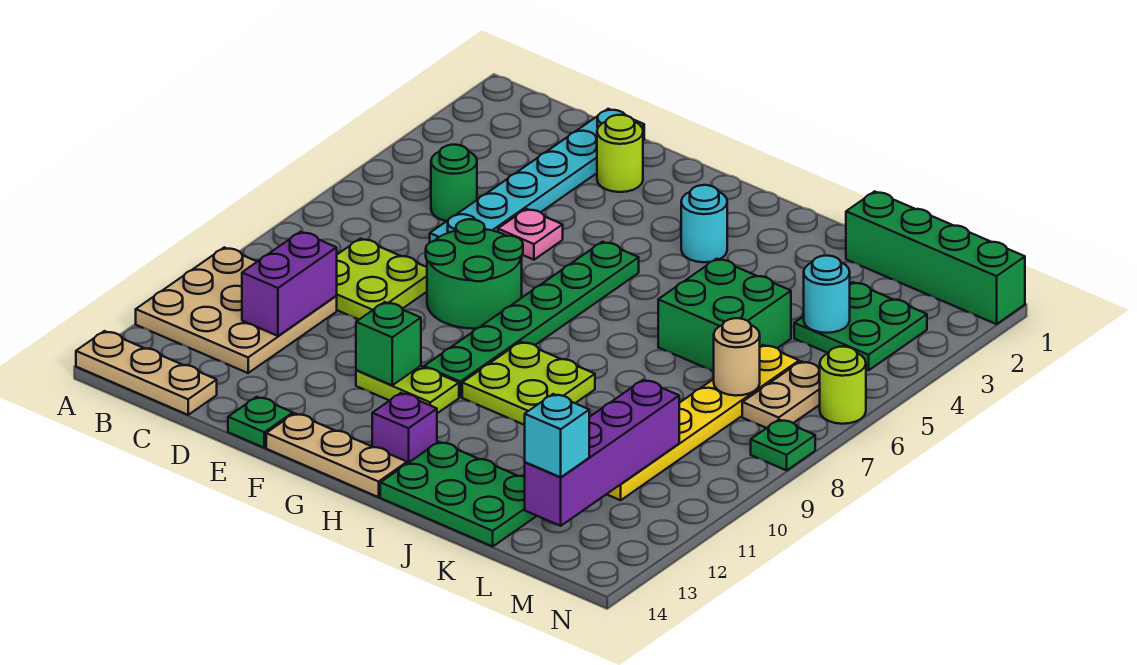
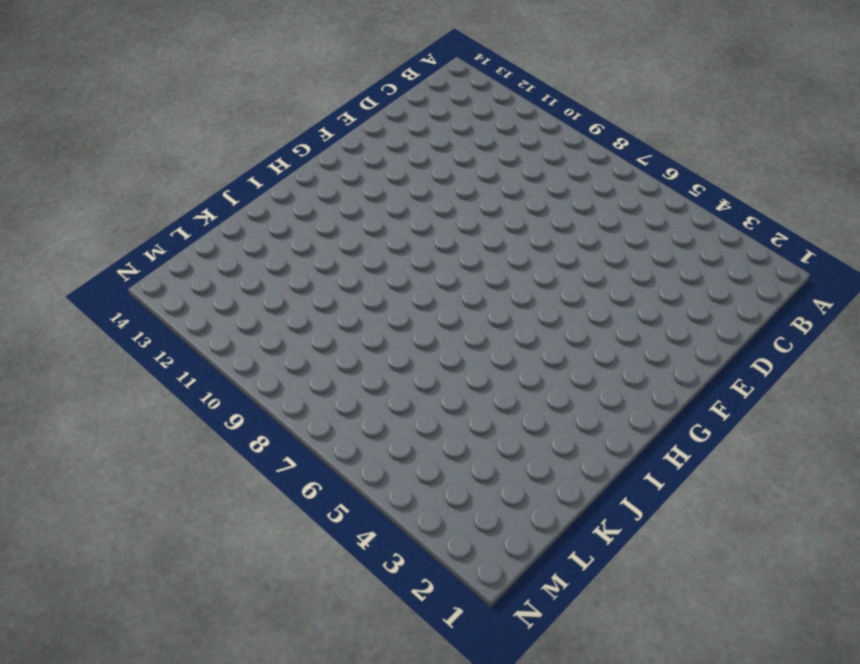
none -> tan 3x3 plate [136,247,337,373]
none -> tan 1x3 plate [76,331,217,415]
none -> green 1x1 round brick [431,145,477,221]

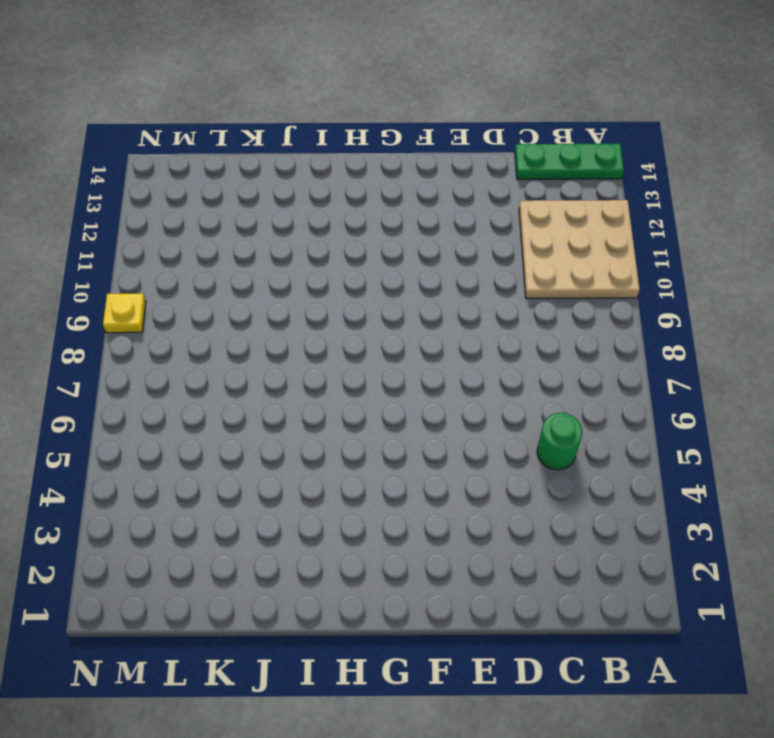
green 1x3 plate [515,144,624,179] -> tan 1x3 plate [76,331,217,415]
yellow 1x1 plate [103,294,146,333] -> none
none -> lime 2x2 plate [337,239,427,319]
none -> cyan 1x6 plate [430,109,644,242]
none -> lime 1x1 round brick [597,115,643,192]

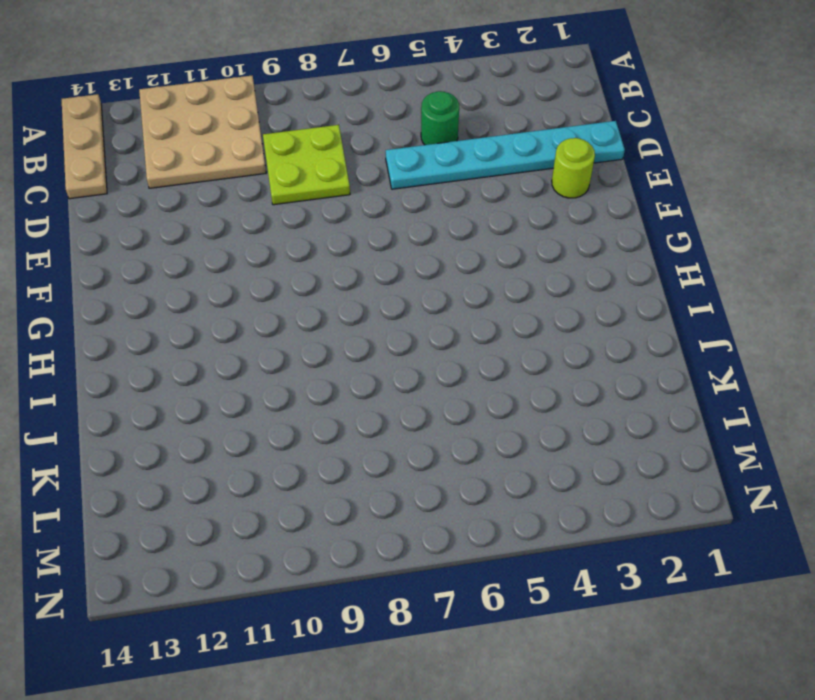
none -> pink 1x1 plate [498,209,563,260]
none -> green 2x2 round brick [426,219,523,329]
none -> green 1x1 plate [228,397,293,448]

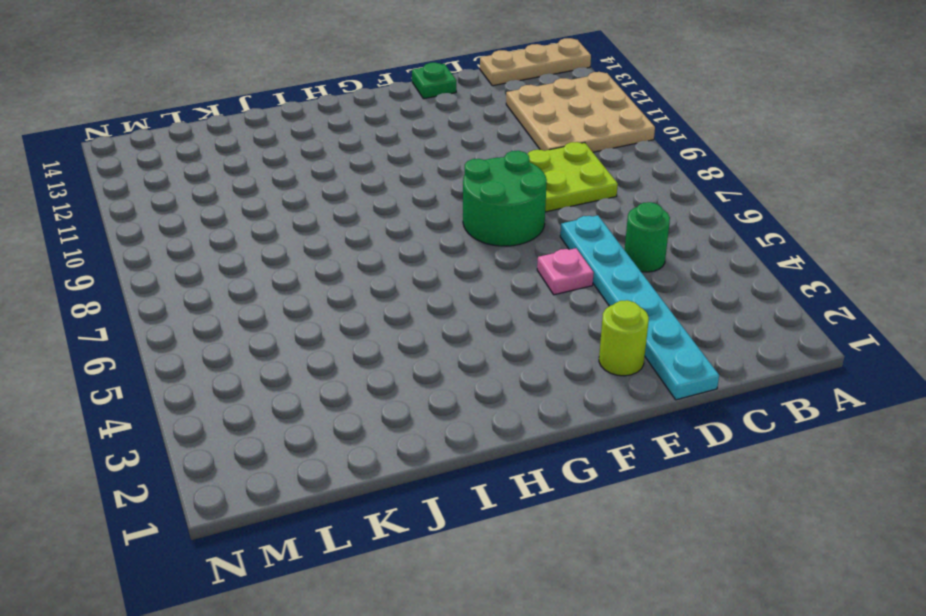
none -> lime 1x2 plate [356,366,459,413]
none -> tan 1x3 plate [266,413,407,497]
none -> green 1x6 plate [424,242,639,397]

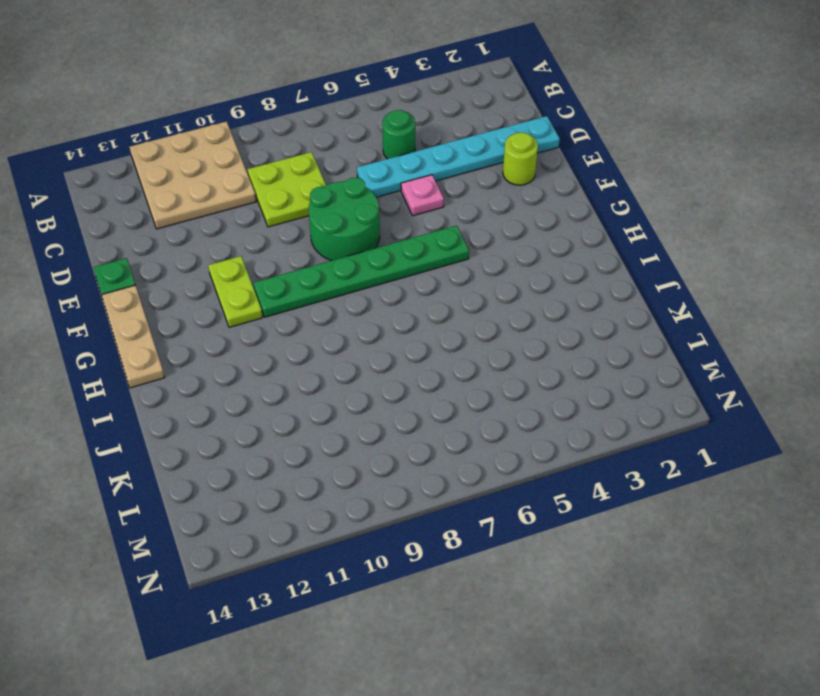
none -> tan 1x3 plate [76,331,217,415]
none -> cyan 1x1 round brick [681,185,727,262]
none -> lime 2x2 plate [462,342,595,425]

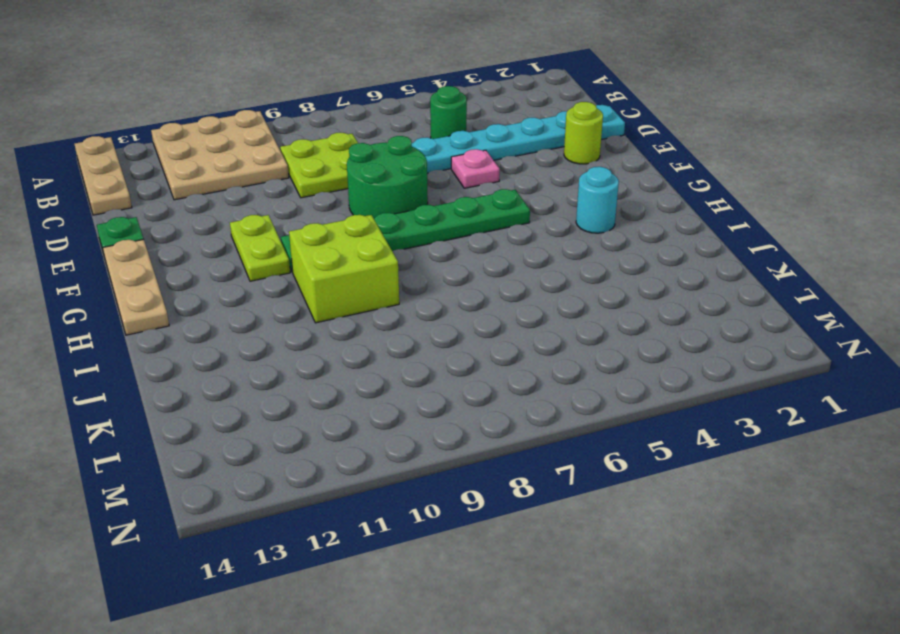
lime 2x2 brick [289,215,399,323] -> lime 2x2 plate [462,342,595,425]
none -> purple 1x1 brick [372,393,437,464]
none -> green 2x3 plate [380,442,536,546]
none -> green 2x2 brick [658,259,791,371]

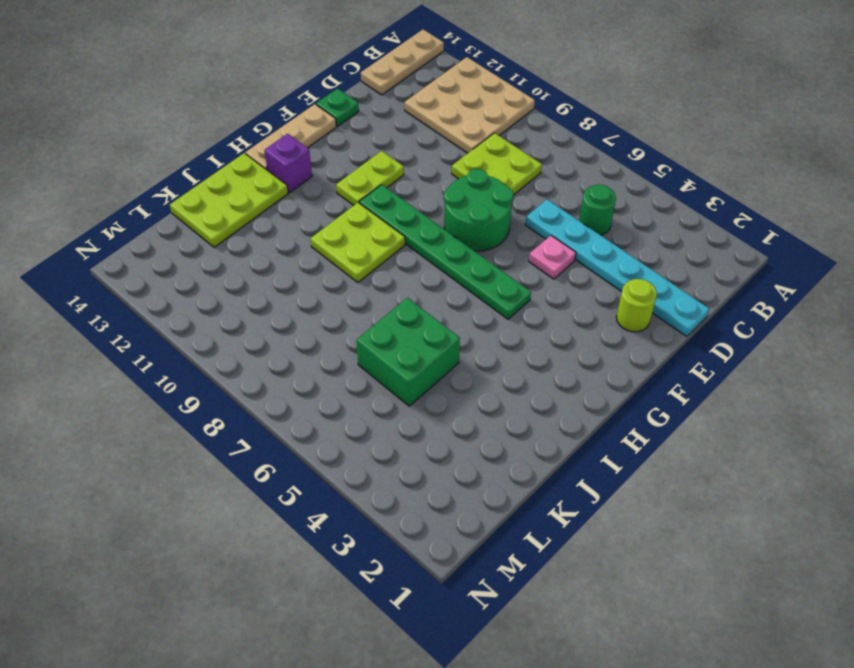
lime 2x3 plate [170,153,288,247] -> green 2x3 plate [380,442,536,546]
none -> cyan 1x1 round brick [681,185,727,262]
none -> green 1x4 brick [846,191,1025,324]
none -> green 2x2 plate [794,282,927,370]

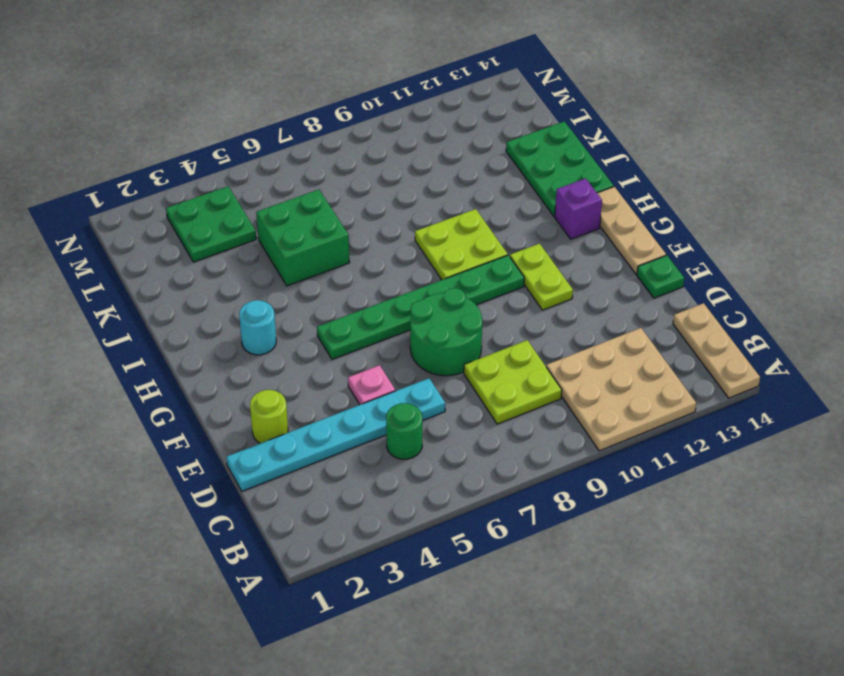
none -> green 1x4 brick [846,191,1025,324]
none -> yellow 1x6 plate [607,345,799,500]
none -> tan 1x2 plate [742,361,820,428]

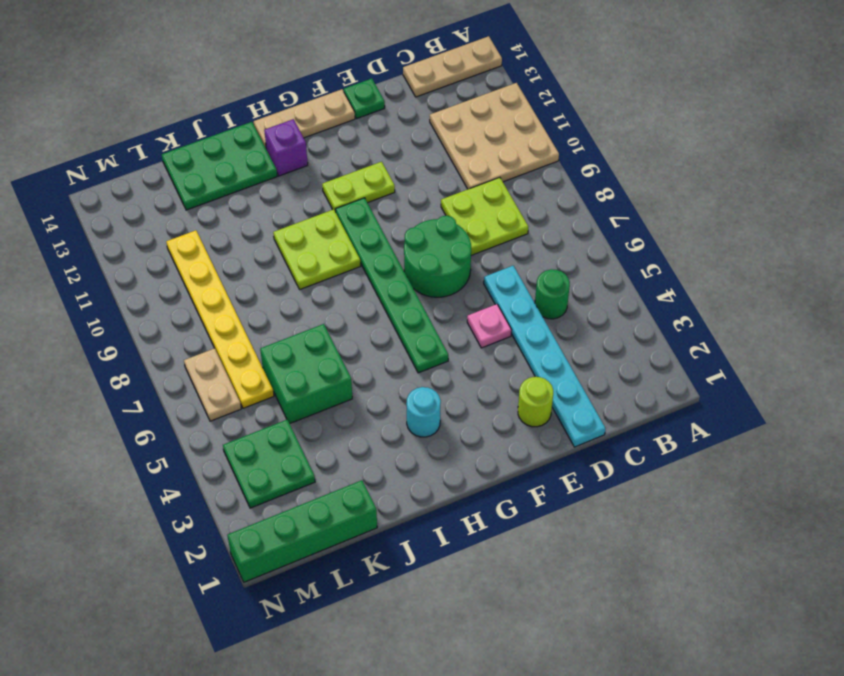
none -> lime 1x1 round brick [820,347,866,424]
none -> green 1x1 plate [751,420,815,470]
none -> purple 1x2 brick [242,232,337,336]

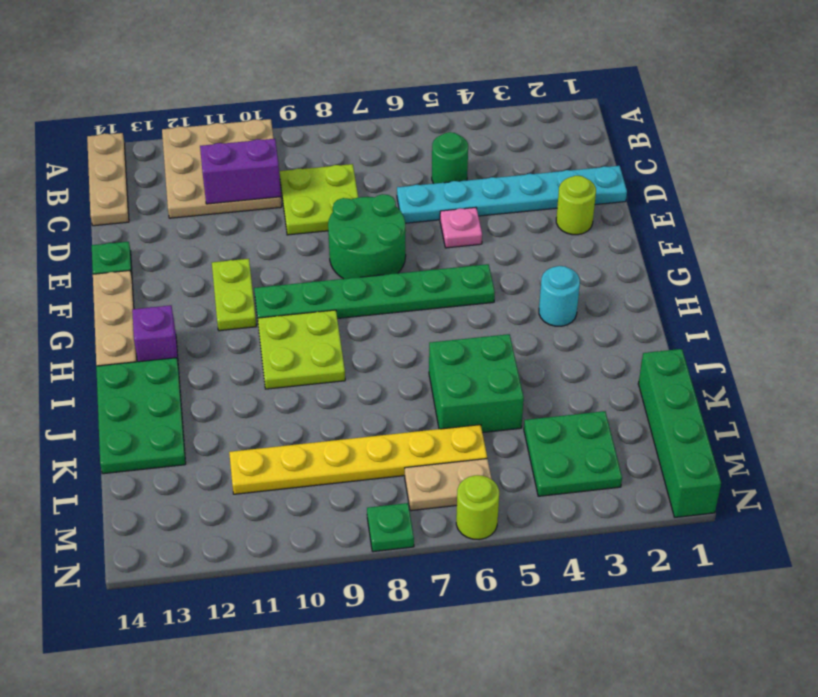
none -> green 1x1 brick [356,302,421,385]
none -> cyan 1x1 round brick [804,256,850,333]
none -> tan 1x1 round brick [714,318,760,396]

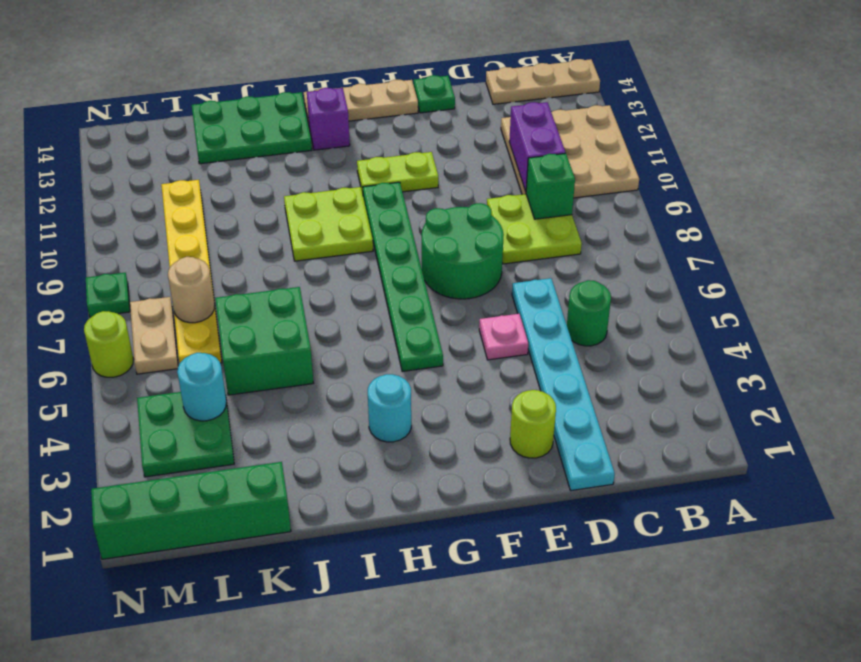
green 1x1 brick [526,153,575,219] -> green 1x1 brick moved to [356,302,421,385]
none -> purple 1x4 brick [525,380,679,526]
none -> cyan 1x1 brick [525,394,589,477]

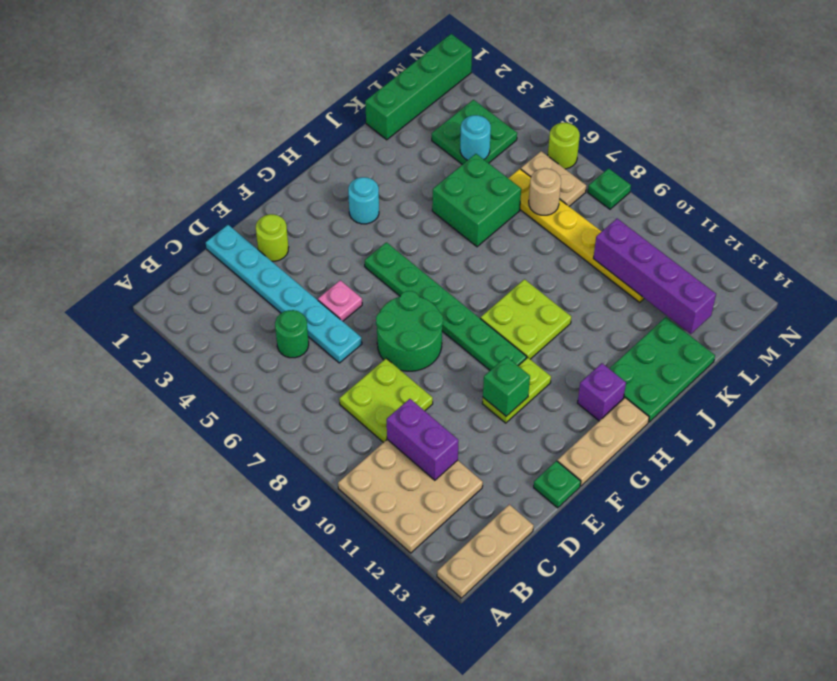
none -> cyan 1x1 brick [525,394,589,477]

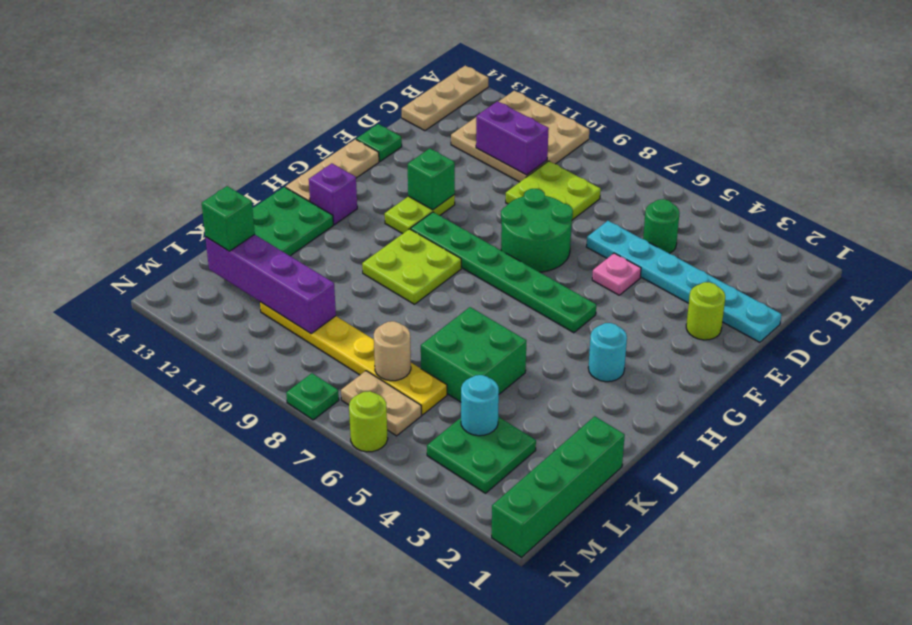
green 1x1 brick [202,186,255,251] -> cyan 1x1 brick [525,394,589,477]

